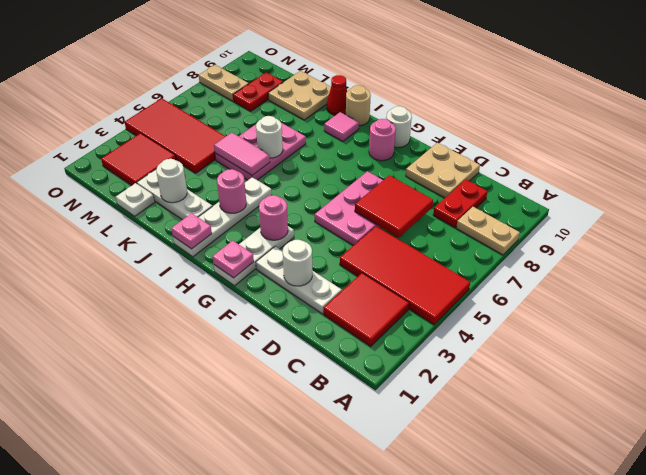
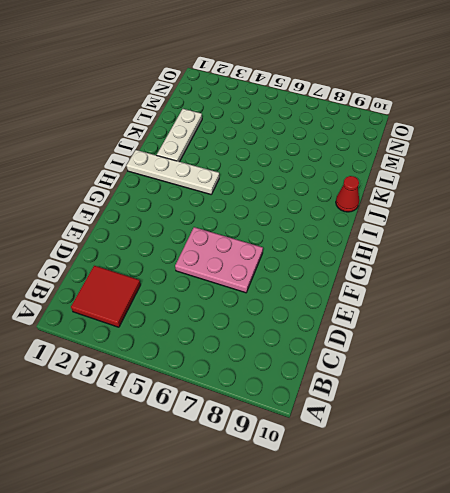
none -> red 2x4 tile [340,226,470,325]
none -> tan 1x2 plate [456,207,520,255]
none -> red 1x2 plate [433,180,487,228]
none -> white 1x3 plate [256,246,342,314]

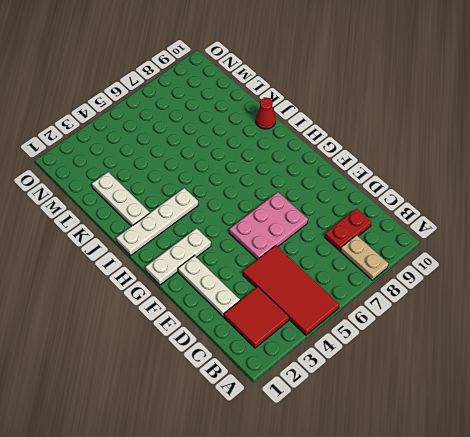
none -> tan 2x2 plate [406,143,480,198]
none -> pink 1x1 round brick [369,119,396,161]
none -> white 1x1 round brick [386,106,412,148]
none -> pink 1x1 tile [324,112,359,141]

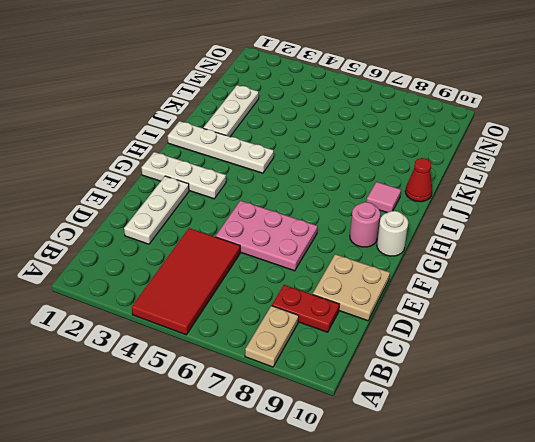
none -> red 2x2 tile [324,273,409,346]
none -> tan 1x1 round brick [346,85,371,126]
none -> pink 2x3 plate [215,123,306,180]
none -> tan 2x2 plate [268,71,331,120]

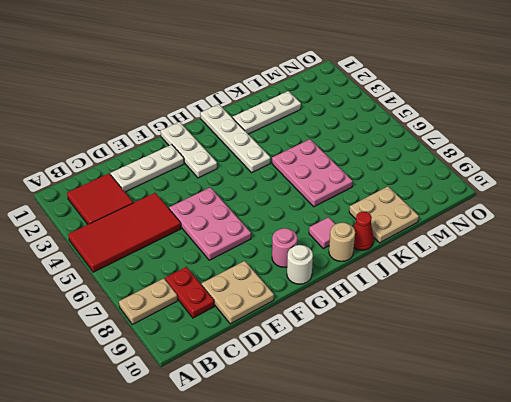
none -> white 1x1 plate [116,183,155,216]
none -> red 2x4 tile [125,98,226,173]
none -> red 2x2 tile [101,133,176,186]
none -> red 1x2 plate [233,72,283,111]

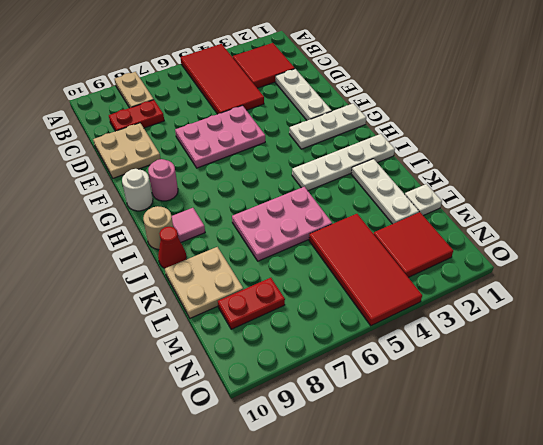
none -> tan 1x2 plate [199,65,249,101]
none -> red 2x2 tile [355,175,433,238]
none -> white 1x1 round brick [283,240,312,286]
none -> pink 1x1 plate [212,241,254,278]

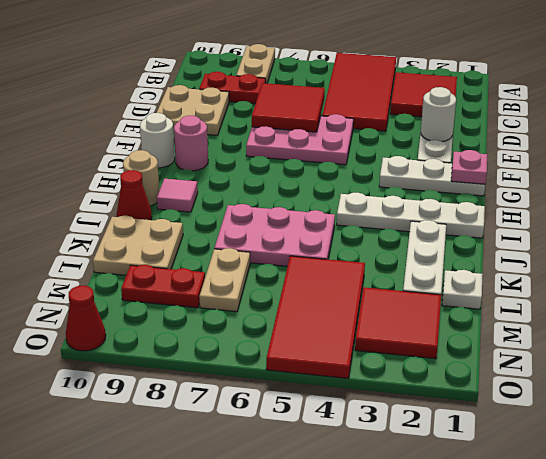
tan 1x2 plate [199,248,250,312] -> tan 1x2 plate moved to [199,65,249,101]
red 1x1 cone [66,286,106,351] -> none
none -> pink 1x1 round brick [259,195,288,240]
none -> pink 1x1 plate [171,213,212,249]
none -> pink 1x1 round brick [217,169,246,213]
none -> pink 1x2 tile [214,133,270,175]

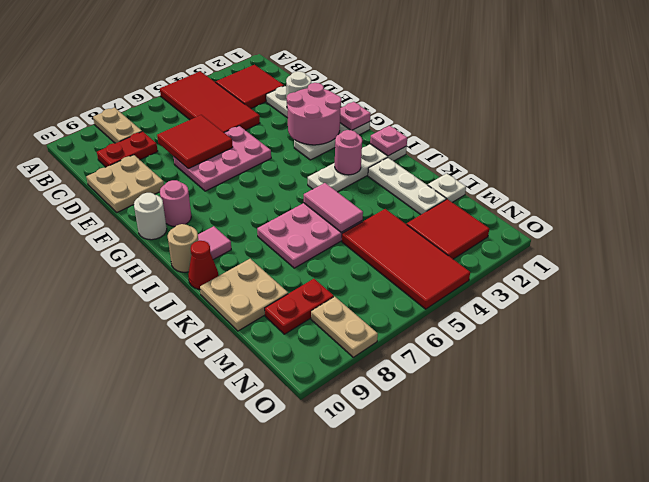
pink 2x2 round brick [287,83,341,145] -> pink 1x1 round brick [259,195,288,240]
none -> white 1x1 round brick [256,116,283,158]
none -> white 1x1 round brick [156,159,187,203]

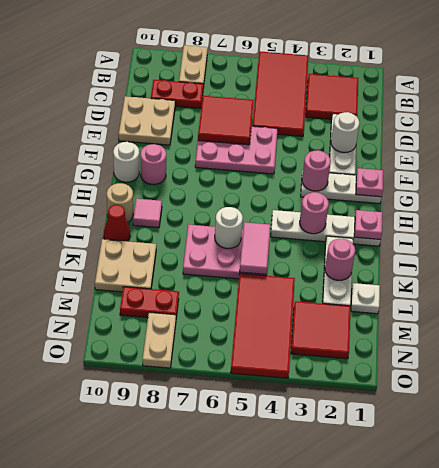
pink 1x1 round brick [325,239,355,280] -> white 1x1 round brick [156,159,187,203]

